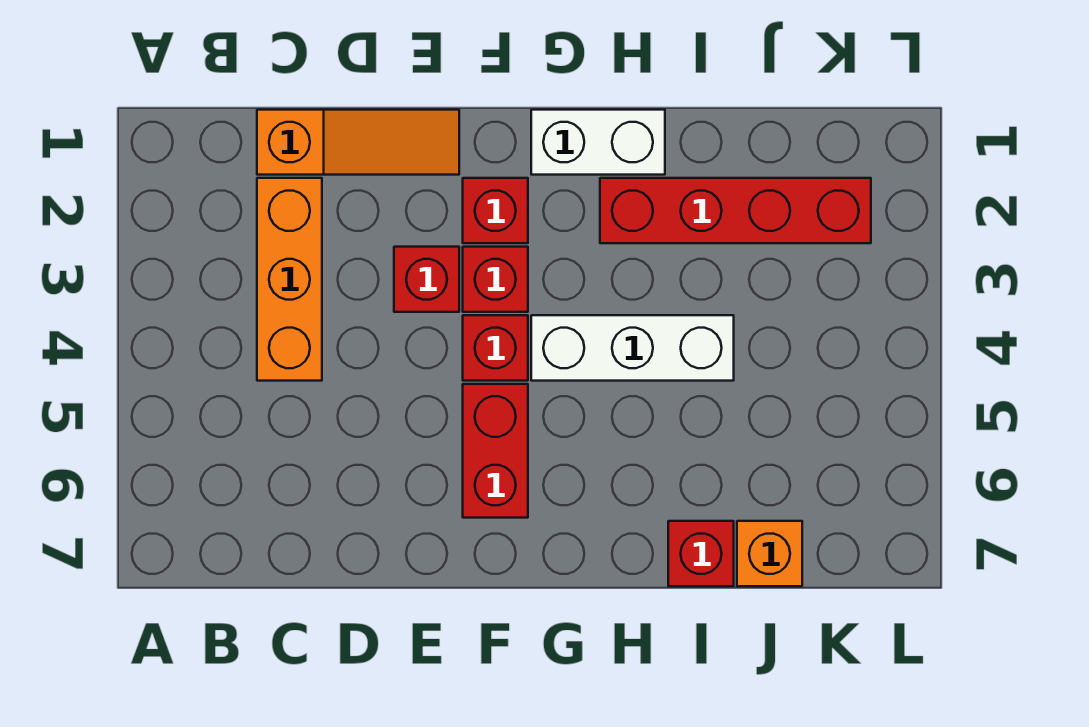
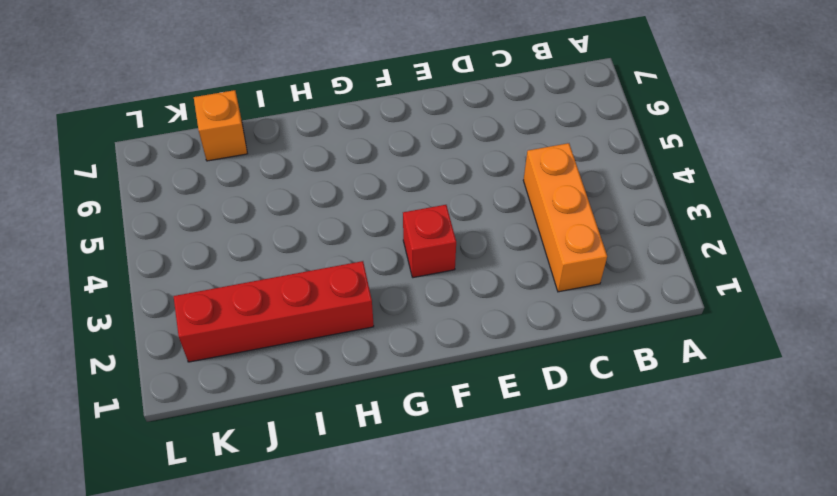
none -> orange 1x3 slope [257,110,459,175]
none -> red 1x1 brick [394,247,459,312]
none -> red 1x1 brick [463,178,528,243]

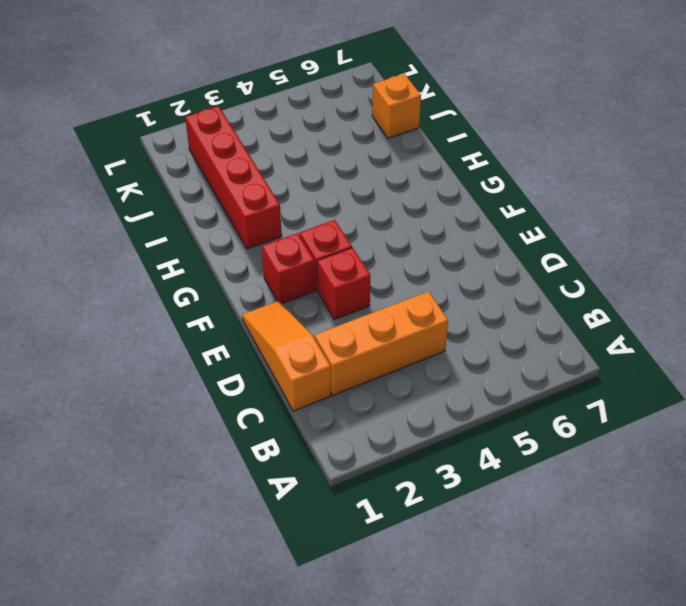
none -> red 1x1 brick [463,315,528,381]
none -> red 1x2 brick [463,384,528,518]
none -> white 1x2 brick [531,110,665,175]

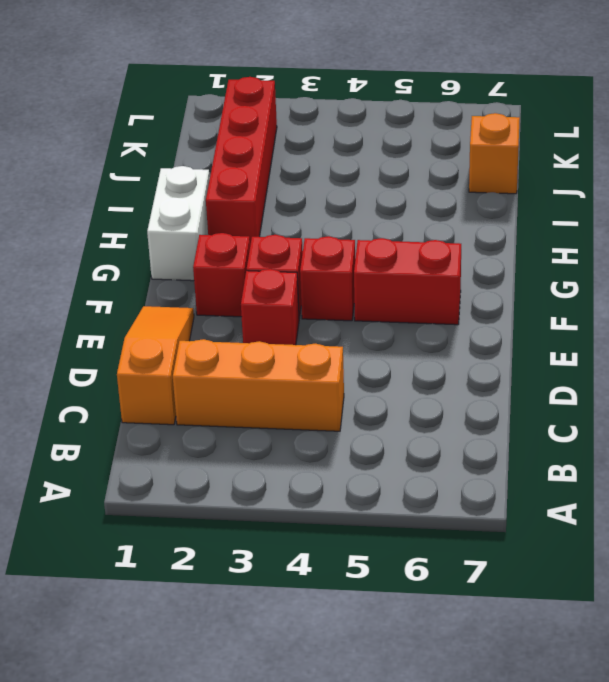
none -> white 1x3 brick [531,315,734,381]
none -> red 1x1 brick [668,521,734,586]

